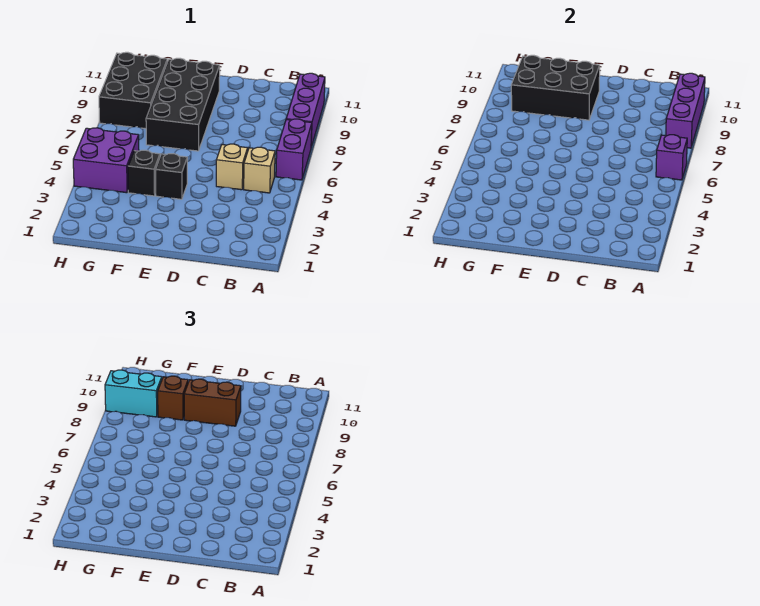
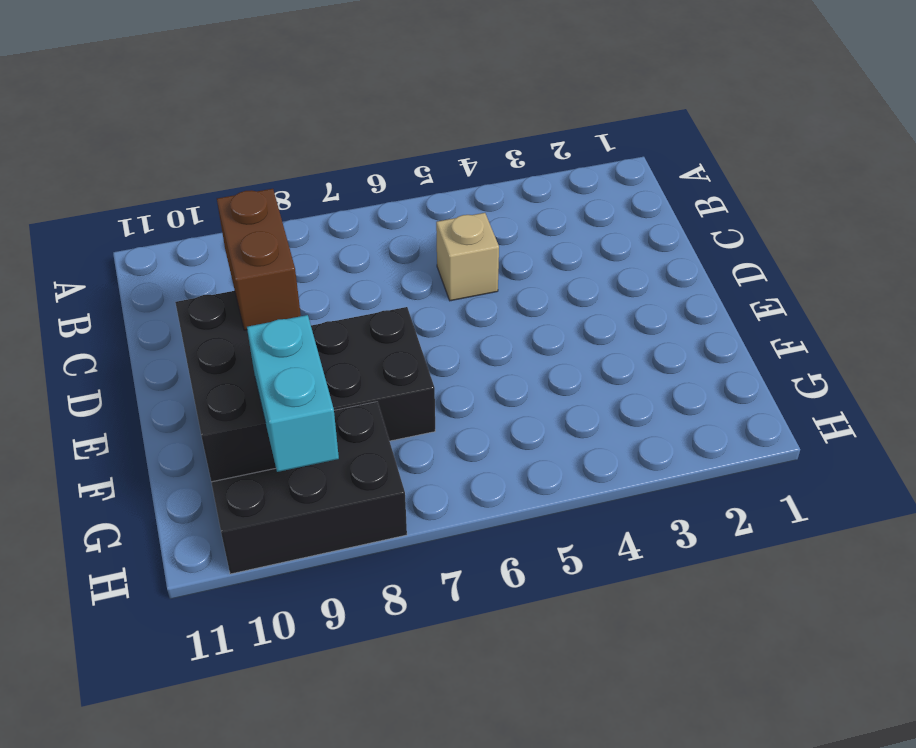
none -> purple 1x2 brick [276,119,312,180]
none -> purple 1x3 brick [286,73,325,147]
none -> tan 1x1 brick [244,147,275,193]

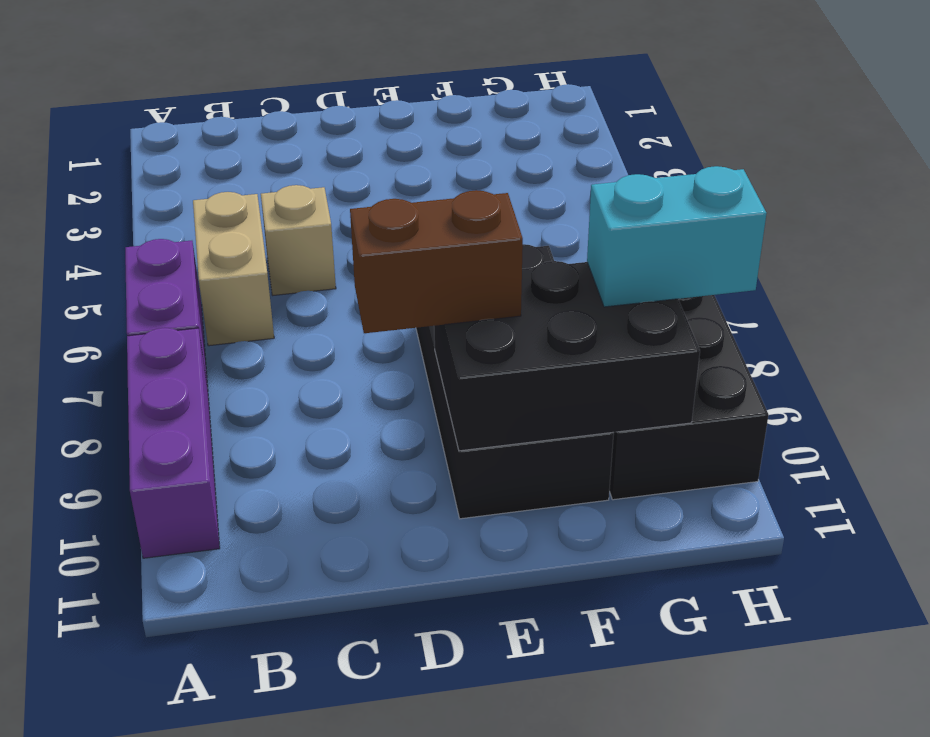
tan 1x2 brick [193,192,274,346] -> tan 1x1 brick [244,147,275,193]
none -> black 1x1 brick [156,154,187,199]
none -> black 1x1 brick [128,150,160,196]
none -> purple 2x2 brick [73,128,139,193]

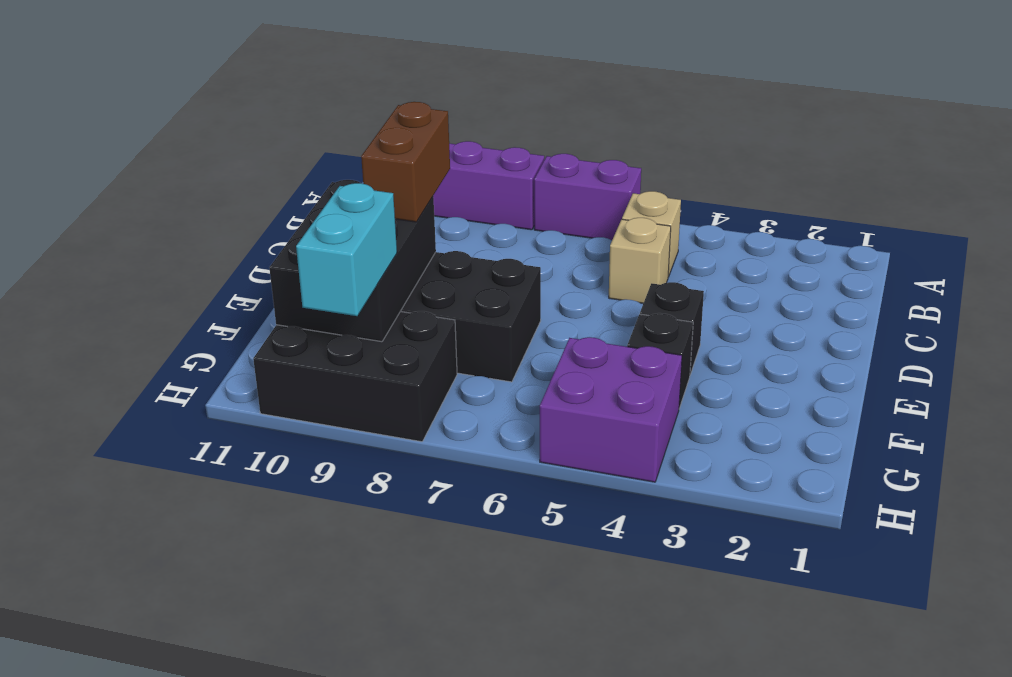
none -> purple 1x1 brick [656,135,687,180]
none -> purple 1x3 brick [666,73,705,148]
none -> brown 1x1 brick [158,376,188,420]

